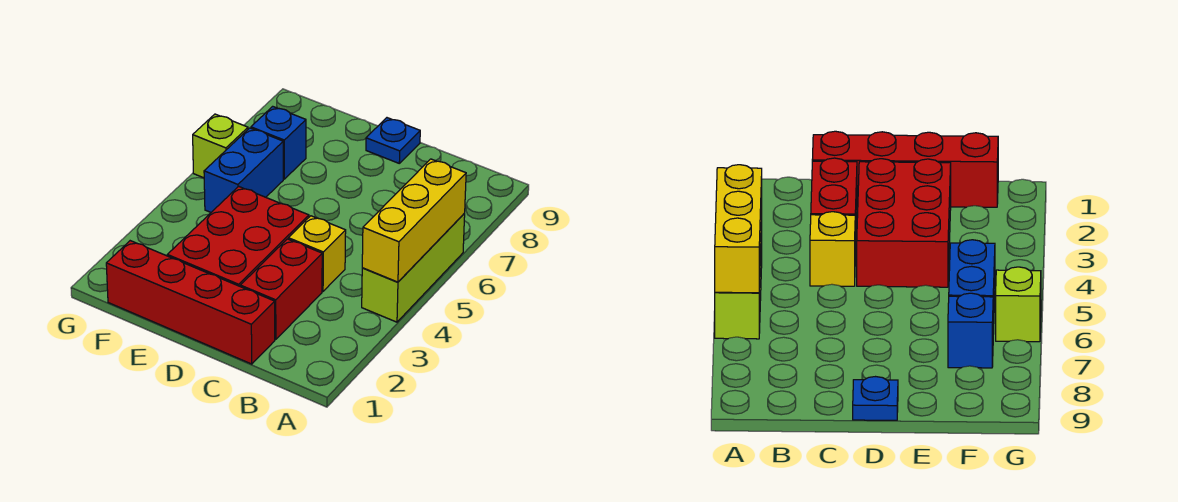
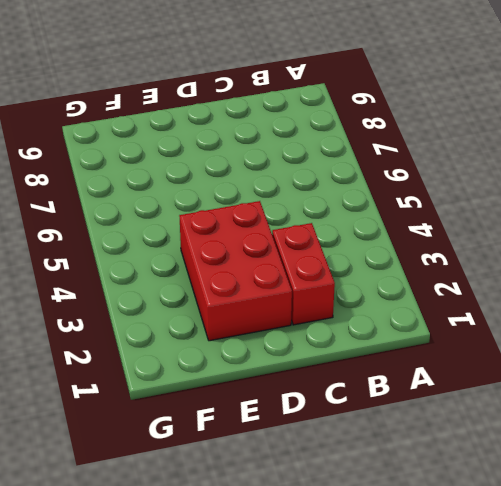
none -> lime 1x3 brick [362,214,465,322]
none -> red 1x4 brick [106,241,275,364]

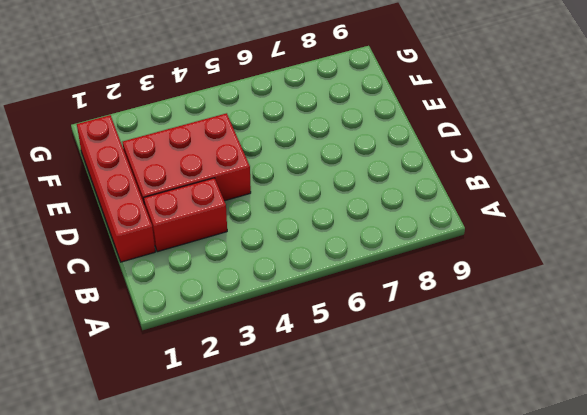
none -> lime 1x3 brick [362,214,465,322]
none -> yellow 1x1 brick [288,216,346,291]

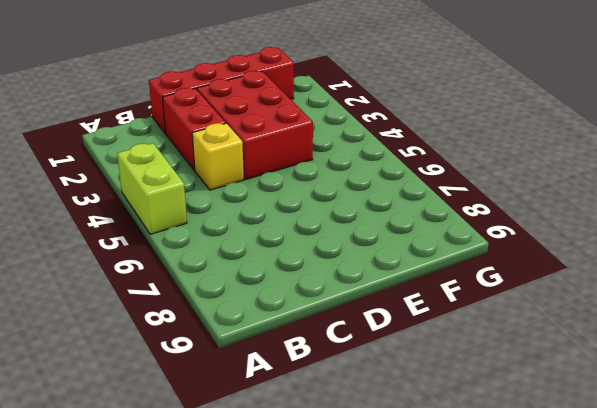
lime 1x2 brick [117,143,187,234] -> lime 1x3 brick [362,214,465,322]
none -> blue 1x1 plate [366,118,420,163]
none -> blue 1x2 brick [204,128,283,212]

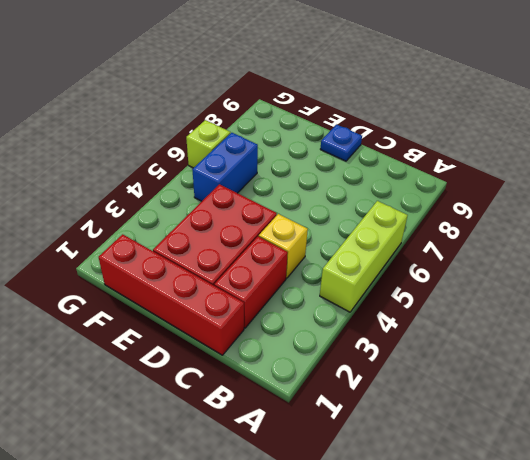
none -> blue 1x1 brick [251,106,306,179]
none -> yellow 1x3 brick [362,159,466,282]

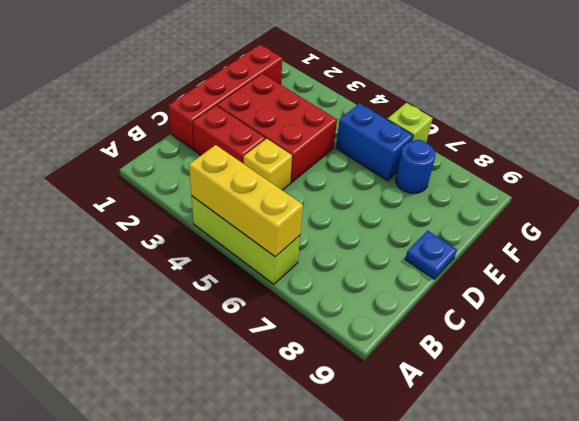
blue 1x1 round brick [396,140,436,193] -> blue 1x1 brick [251,106,306,179]

